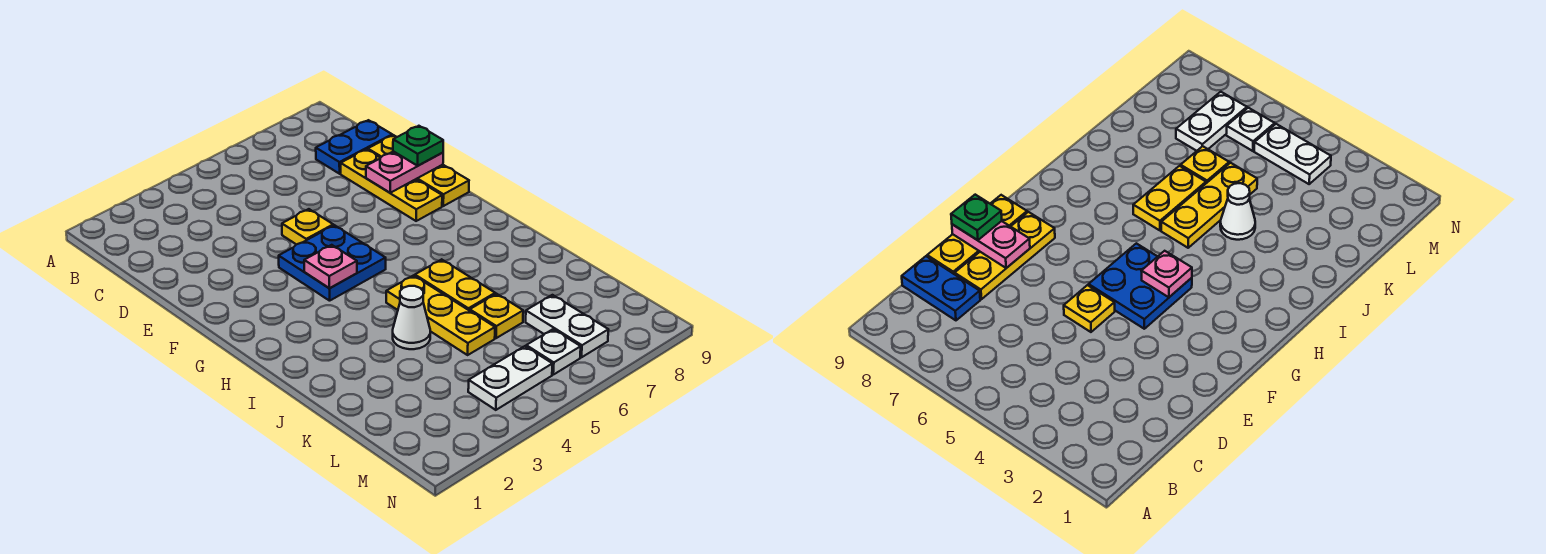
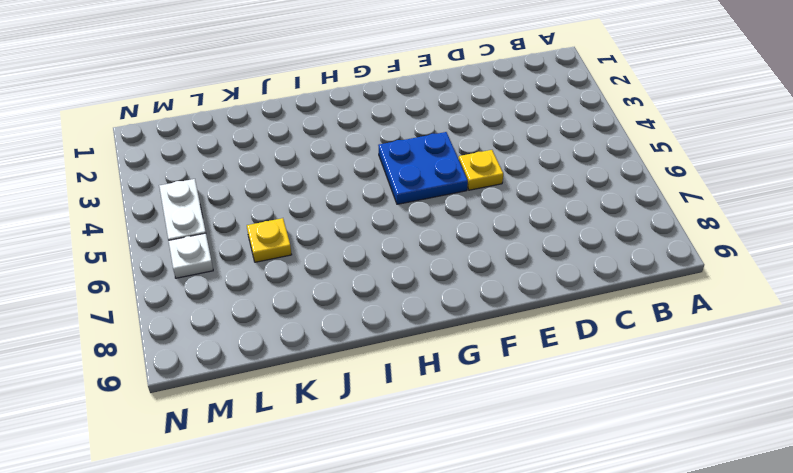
none -> blue 1x2 plate [316,120,392,174]
none -> yellow 1x3 plate [341,149,442,221]
none -> yellow 1x3 plate [368,135,469,206]

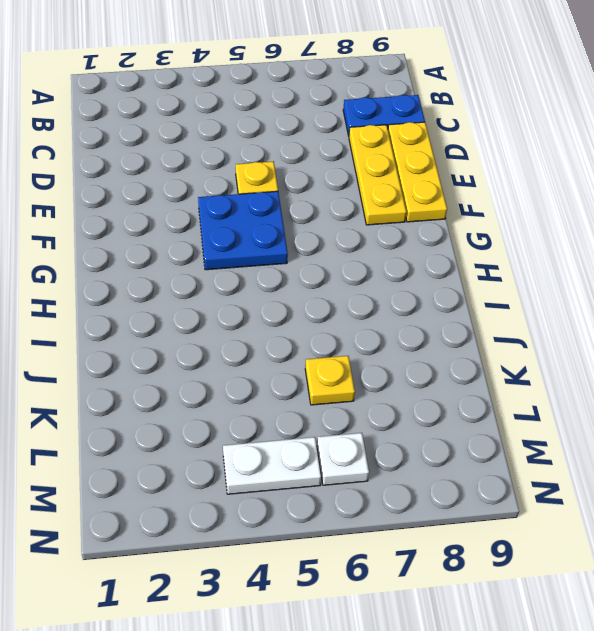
none -> yellow 1x3 plate [386,275,495,355]
none -> yellow 1x2 plate [415,259,495,311]
none -> white 1x1 cone [393,286,430,349]

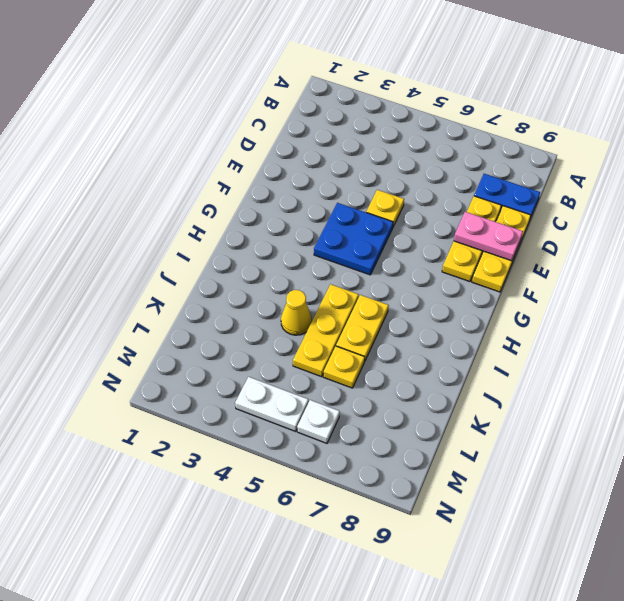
yellow 1x1 cone [281,290,312,335] -> white 1x1 cone [393,286,430,349]
none -> white 1x2 plate [526,295,608,357]
none -> pink 1x1 plate [304,245,357,288]
none -> green 1x1 plate [393,126,443,166]

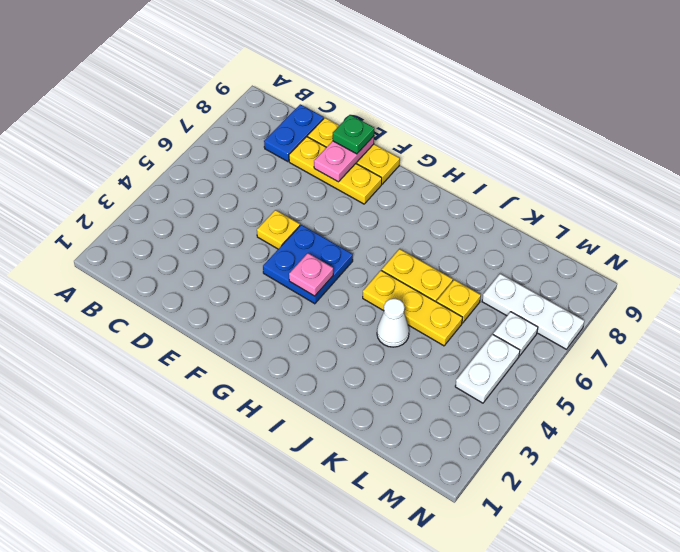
white 1x3 plate [482,274,584,349] -> white 1x2 plate [526,295,608,357]

